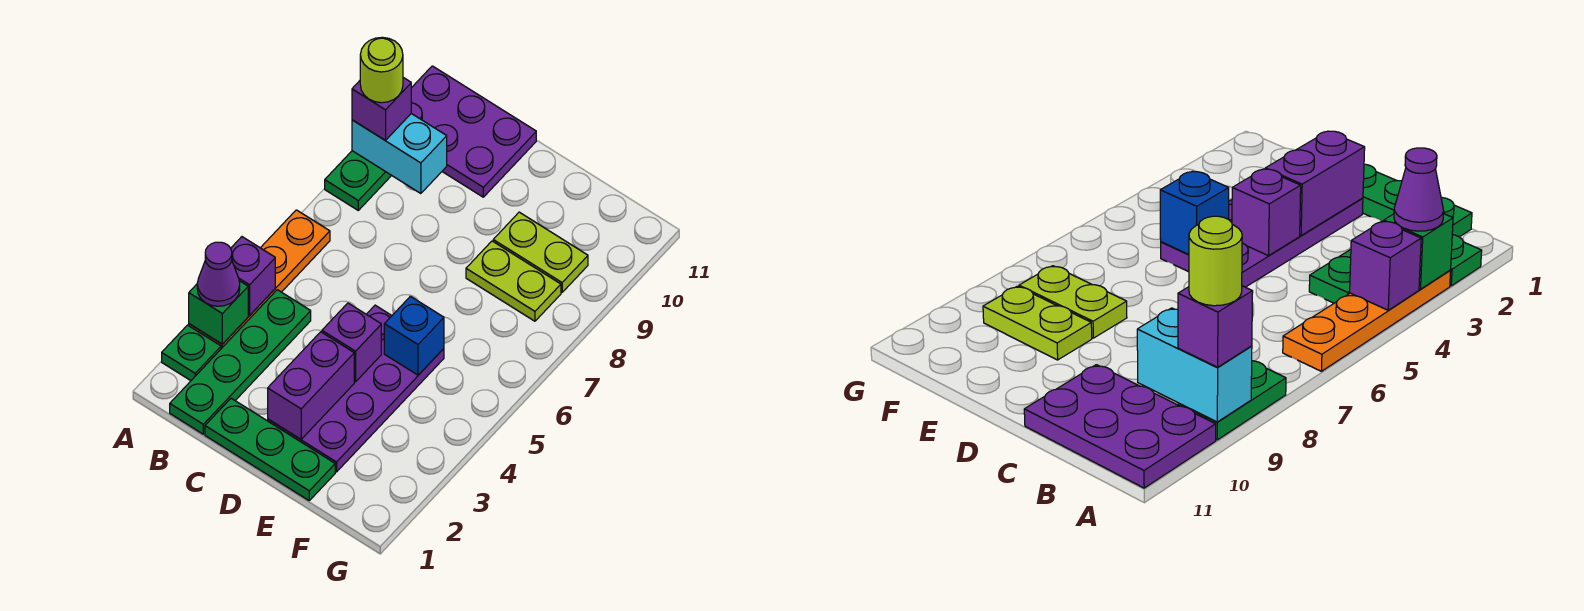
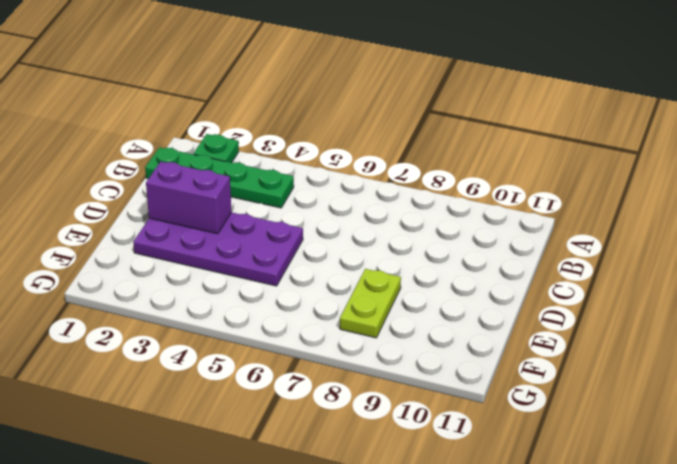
none -> orange 1x4 plate [189,210,330,349]
none -> green 1x2 plate [325,151,392,210]
none -> purple 2x3 plate [411,66,536,197]

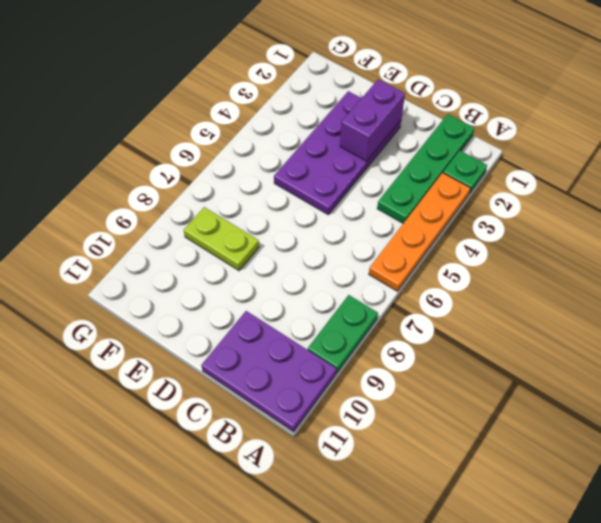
none -> green 1x3 plate [205,398,335,500]
none -> lime 1x2 plate [493,212,588,292]
none -> green 1x1 brick [189,281,248,344]

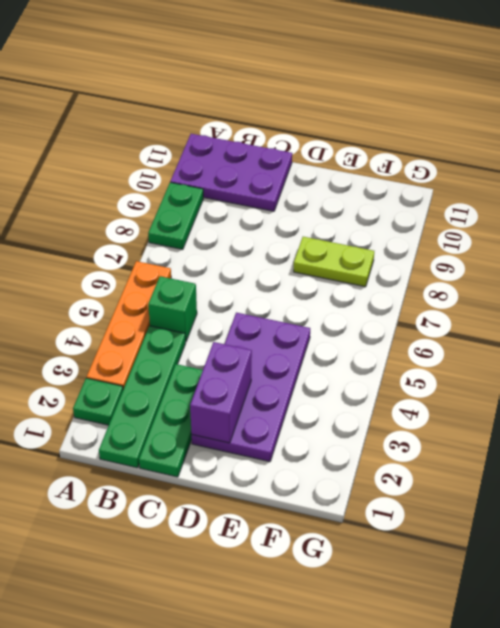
green 1x1 brick [148,276,197,341] -> green 1x1 brick moved to [189,281,248,344]
green 1x3 plate [139,364,203,477] -> green 1x3 plate turned to [205,398,335,500]
none -> lime 1x2 plate [493,212,588,292]
none -> purple 1x1 brick [231,237,275,315]
none -> cyan 1x2 brick [352,114,447,194]

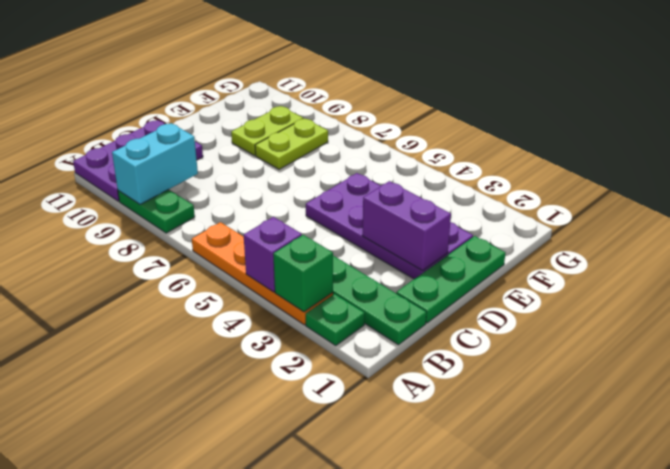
none -> purple 1x1 brick [322,303,381,382]
none -> blue 1x1 brick [384,296,444,375]
none -> purple 1x1 cone [197,242,240,306]

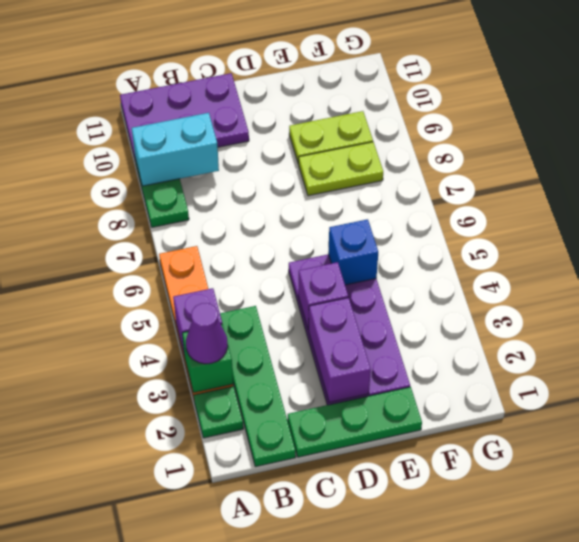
none -> purple 1x1 brick [352,78,411,140]
none -> lime 1x1 round brick [360,37,403,103]

